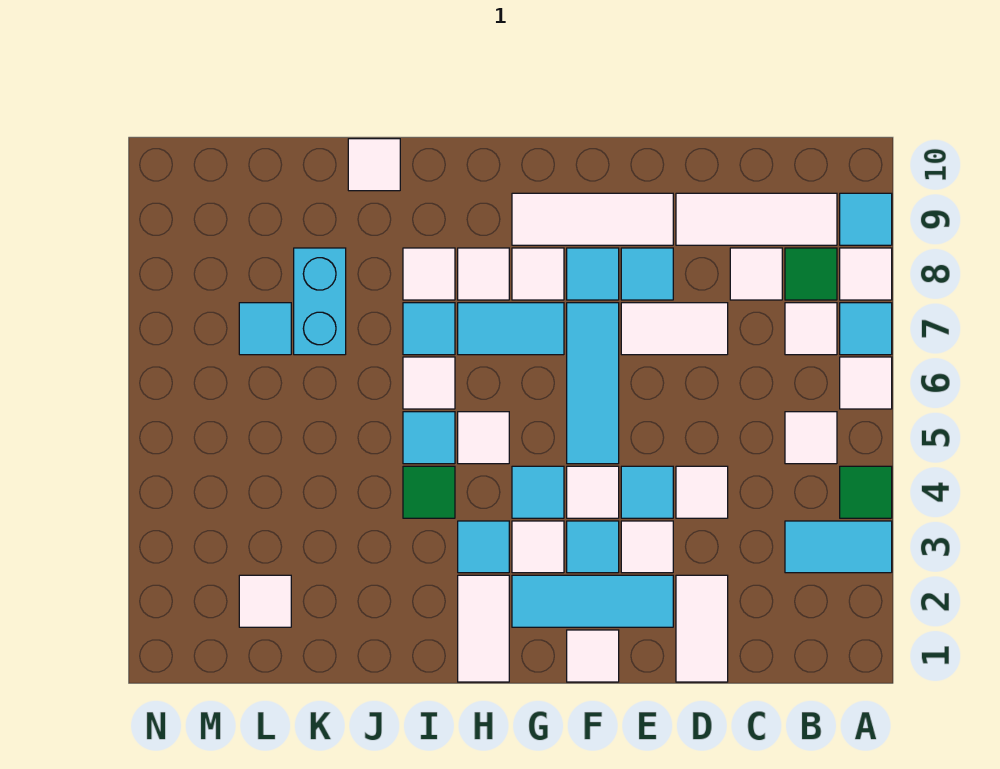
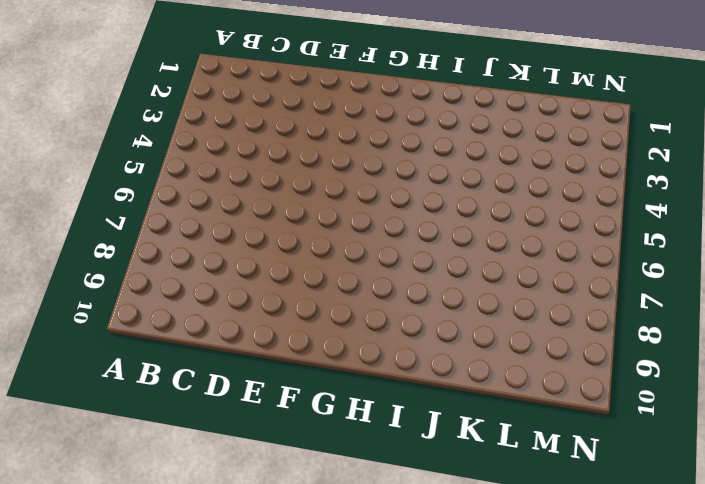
none -> cyan 1x2 tile [785,521,892,573]
none -> green 1x1 tile [840,466,892,518]
none -> white 1x1 tile [840,357,892,409]
none -> cyan 1x1 tile [840,303,892,355]

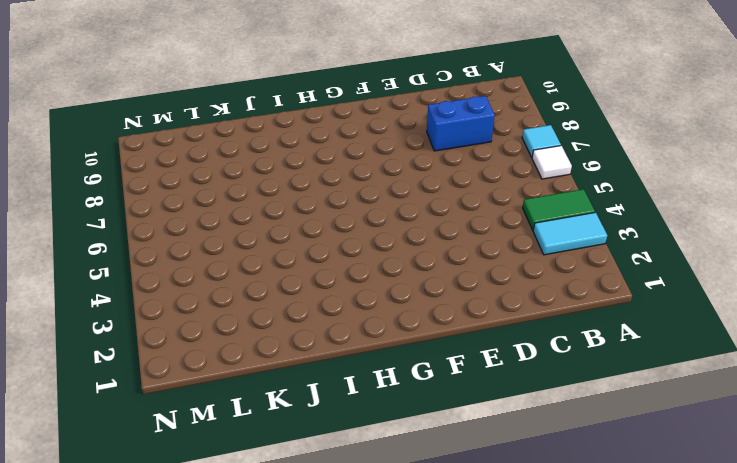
green 1x2 tile [523,189,595,230] -> green 1x1 tile [840,466,892,518]
blue 1x2 brick [427,96,495,151] -> white 1x1 tile [730,248,782,300]
none -> white 1x1 tile [840,248,892,300]
none -> cyan 1x1 tile [840,193,892,245]
none -> white 1x1 tile [785,412,837,464]
none -> white 1x1 tile [785,303,837,355]

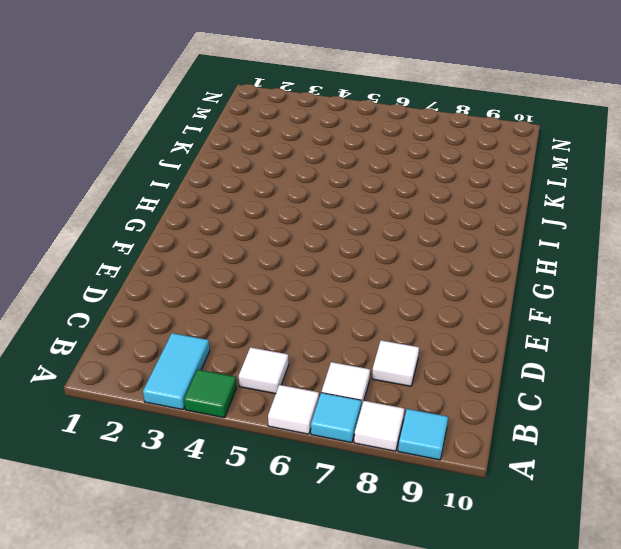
none -> green 1x1 tile [785,248,837,300]
none -> white 1x3 tile [676,193,837,245]
none -> white 1x2 tile [676,575,728,682]
none -> white 1x1 tile [676,466,728,518]

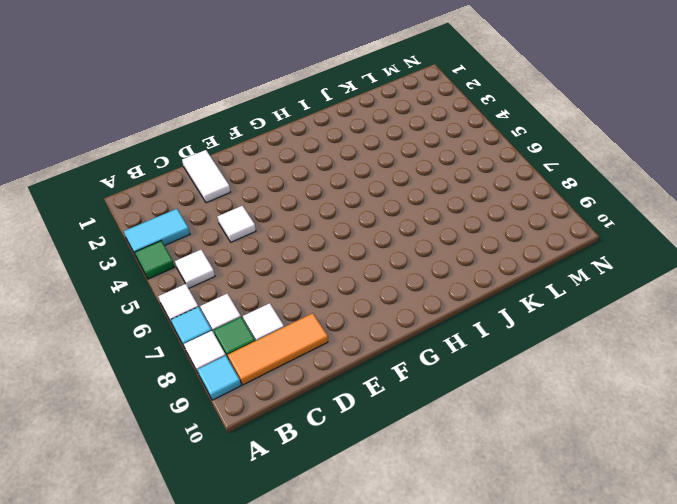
orange 1x3 tile [228,313,328,385] -> white 1x3 tile [676,193,837,245]
none -> white 1x2 tile [621,303,728,355]
none -> cyan 1x3 tile [512,575,673,627]
none -> white 1x1 tile [621,521,673,573]
none -> cyan 1x1 tile [621,466,673,518]

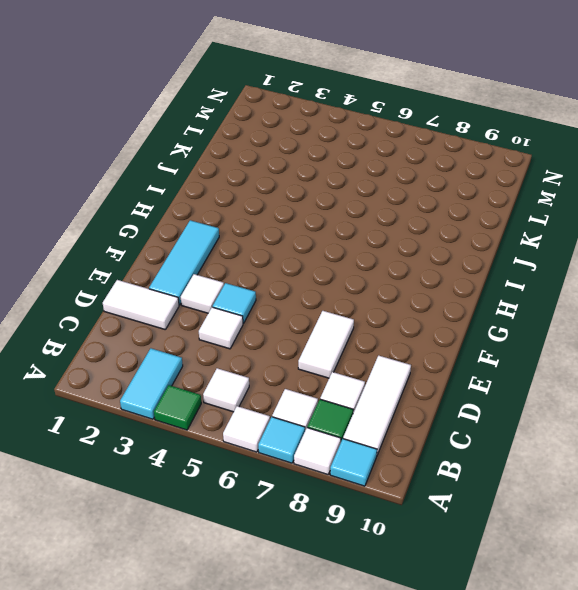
none -> cyan 1x1 tile [621,248,673,300]
none -> white 1x3 tile [512,193,673,245]
none -> white 1x1 tile [567,630,619,682]
none -> cyan 1x1 tile [567,521,619,573]

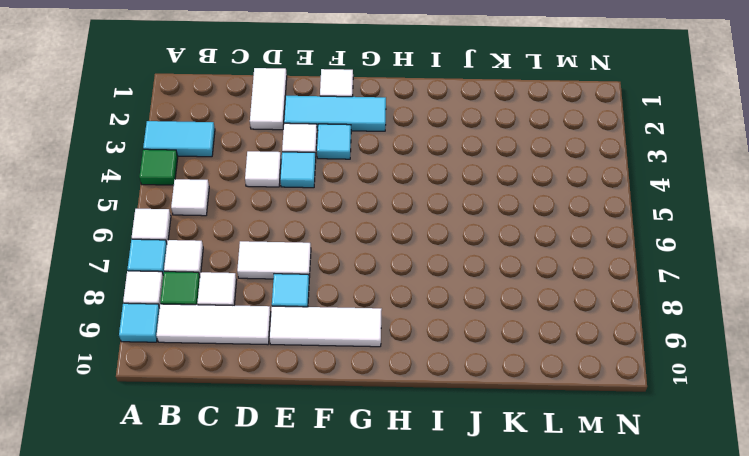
none -> white 1x1 tile [567,466,619,518]
none -> cyan 1x3 tile [567,303,619,464]
none -> cyan 1x1 tile [567,248,619,300]
none -> white 1x1 tile [512,521,564,573]

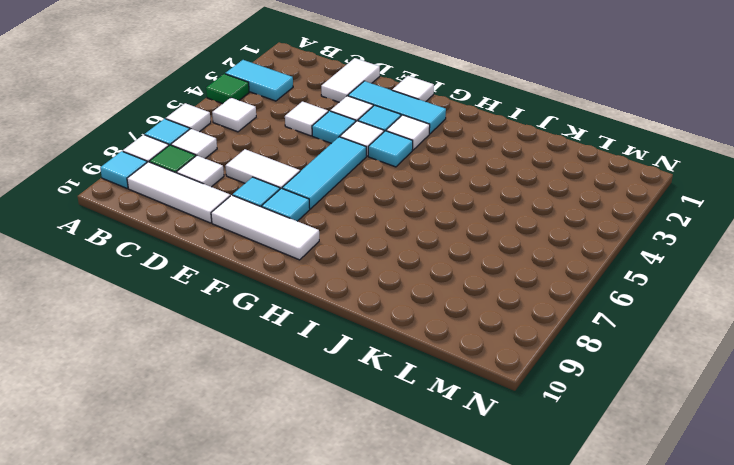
none -> cyan 1x2 tile [458,303,564,355]
none -> white 1x1 tile [512,248,564,300]
none -> white 1x2 tile [458,575,509,682]
none -> cyan 1x1 tile [458,521,509,573]

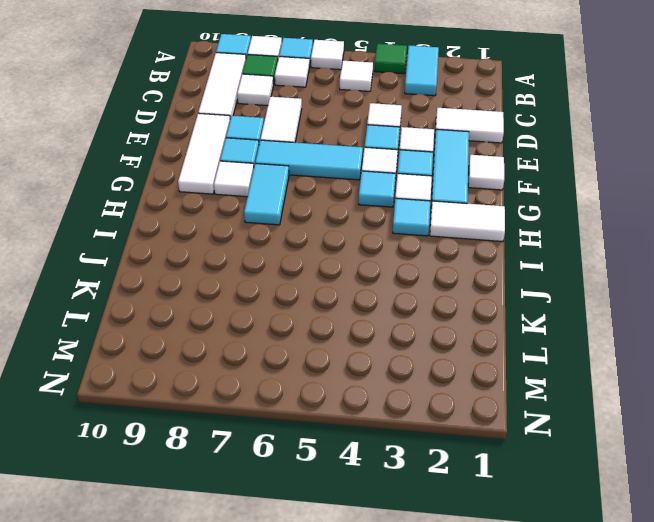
none -> white 1x1 tile [458,412,509,464]
none -> white 1x1 tile [458,248,509,300]
none -> green 1x1 tile [403,466,455,518]
none -> cyan 1x1 tile [403,412,455,464]

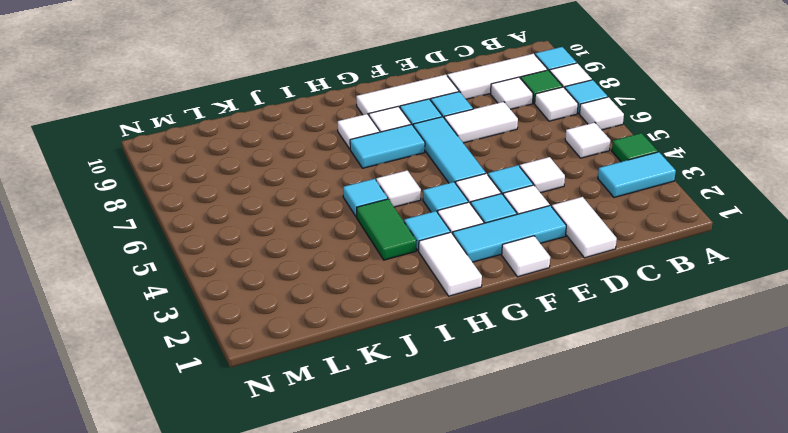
green 1x2 tile [357,199,416,260] -> green 1x1 tile [403,466,455,518]
none -> white 1x1 tile [403,357,455,409]
none -> cyan 1x1 tile [403,303,455,355]
none -> white 1x1 tile [403,248,455,300]
none -> white 1x1 tile [348,139,400,191]

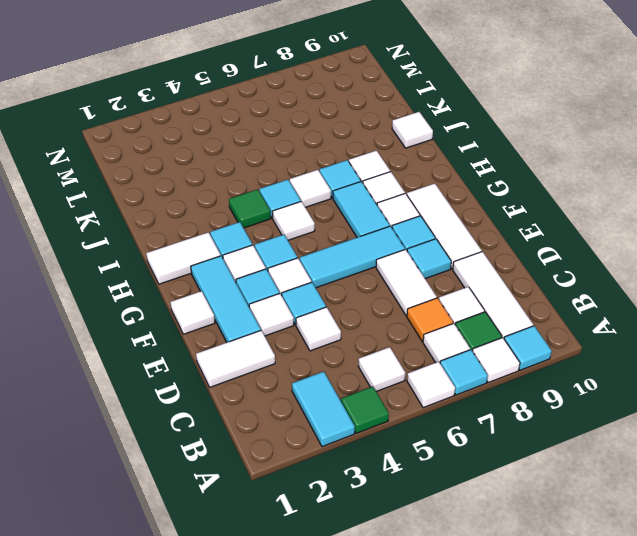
orange 1x1 tile [407,298,453,341] -> none
none -> cyan 1x2 brick [294,248,346,355]
none -> white 1x1 tile [239,575,291,627]
none -> cyan 1x1 tile [239,303,291,355]

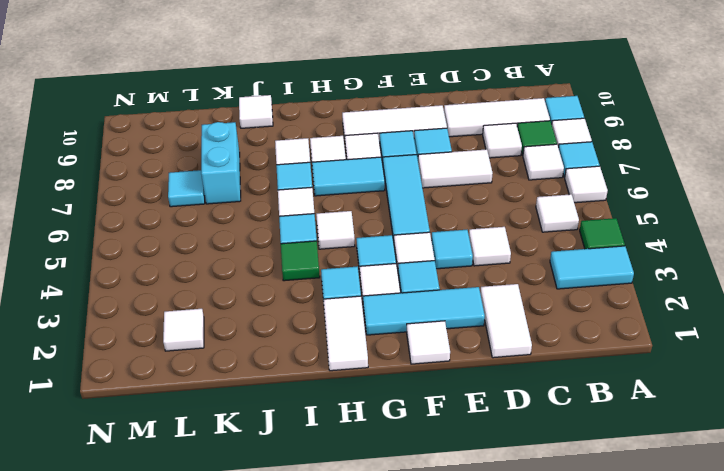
none -> white 1x1 tile [621,521,673,573]

